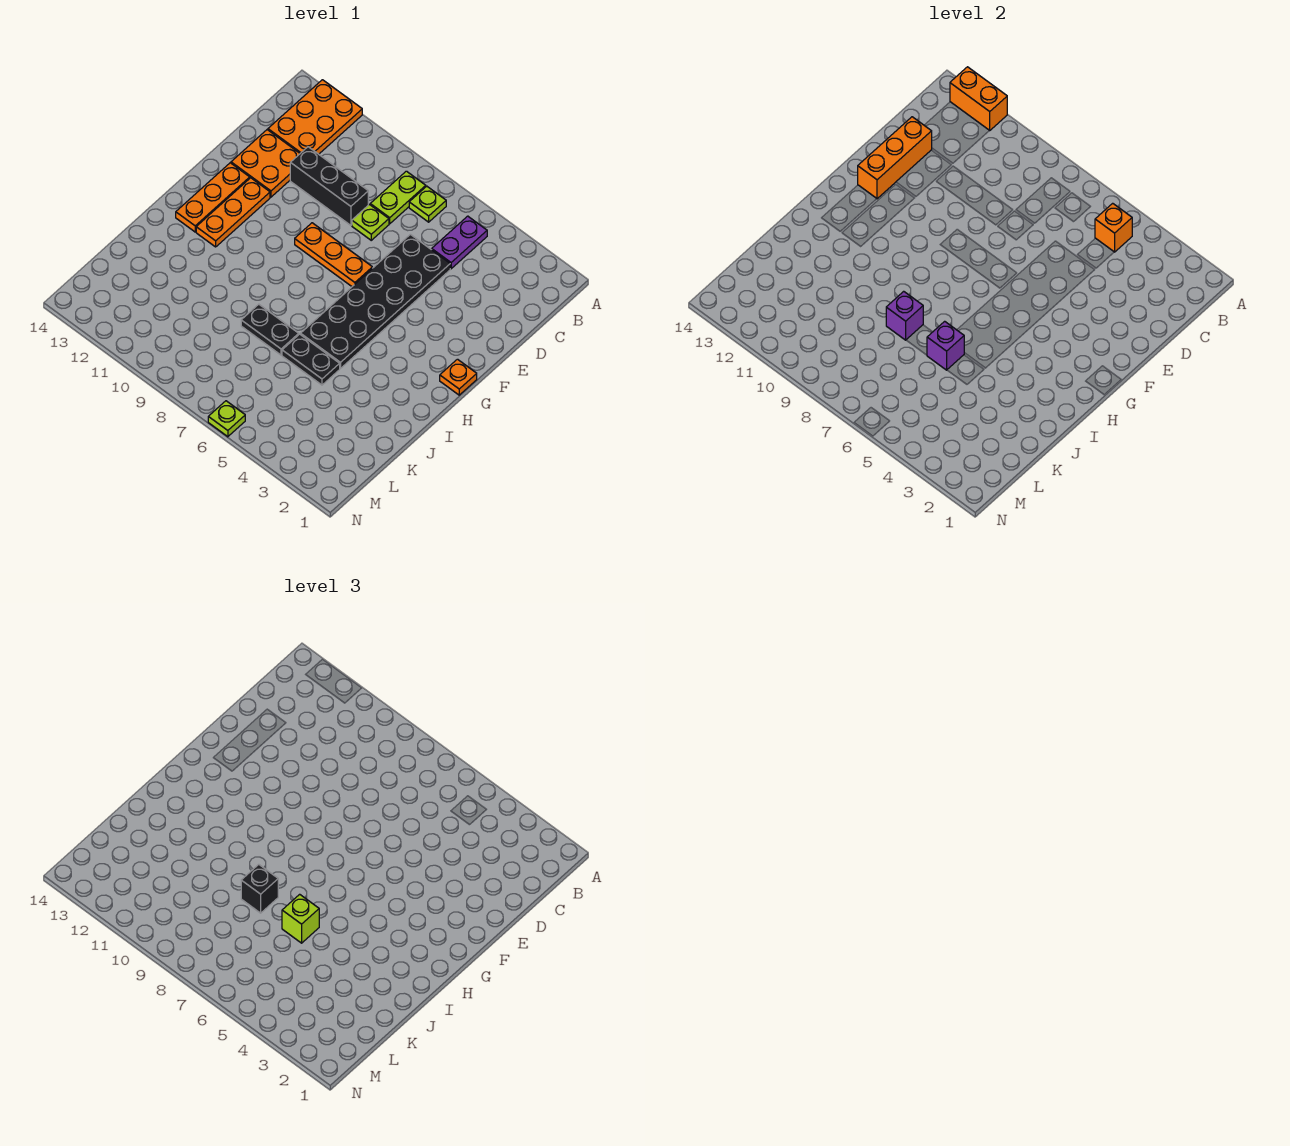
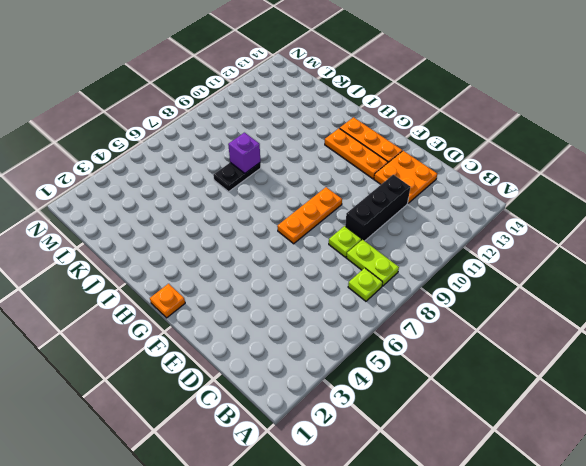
none -> orange 2x3 plate [268,80,362,154]
none -> purple 1x2 plate [432,216,487,269]
none -> black 2x6 plate [301,234,450,368]

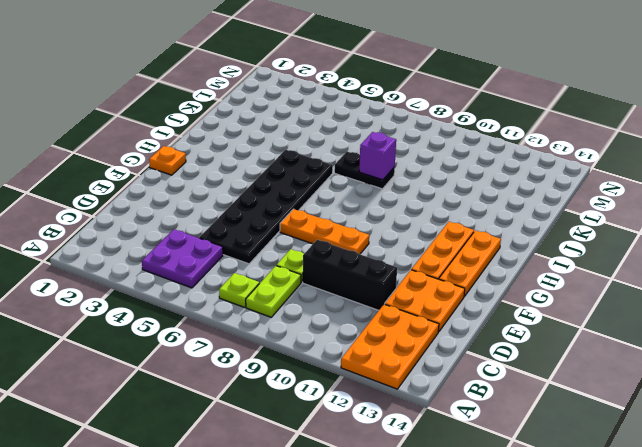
purple 2x2 plate [142,229,223,288] -> purple 1x2 plate [432,216,487,269]
none -> black 1x2 plate [282,334,340,385]
none -> lime 1x1 plate [208,401,245,437]
none -> orange 1x2 brick [950,67,1007,131]

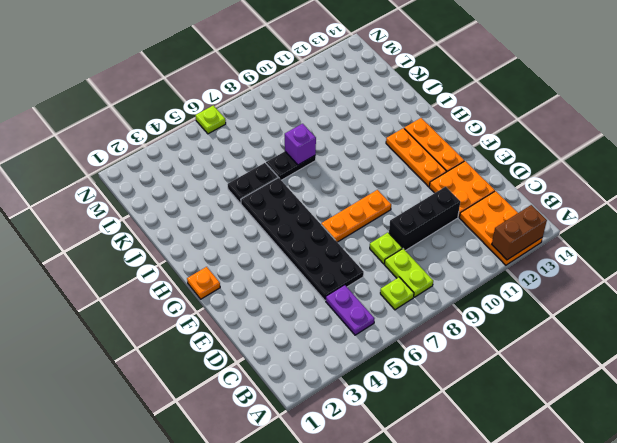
brown 1x2 brick [492,205,547,260] -> orange 1x2 brick [950,67,1007,131]
none -> orange 1x1 brick [1095,203,1132,252]
none -> orange 1x3 brick [858,117,932,199]
none -> purple 1x1 brick [927,321,964,370]

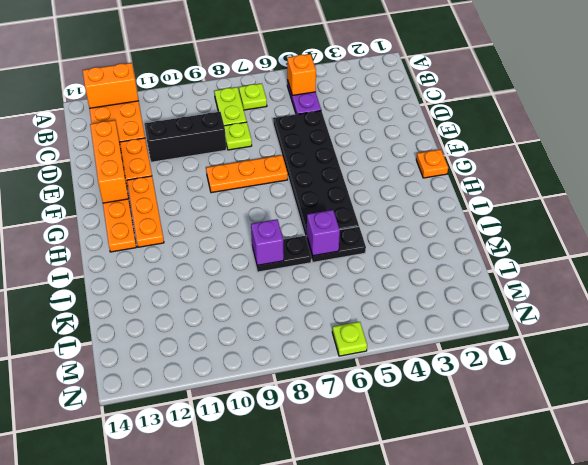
none -> lime 1x1 brick [282,894,319,943]
none -> black 1x1 brick [241,864,278,913]

